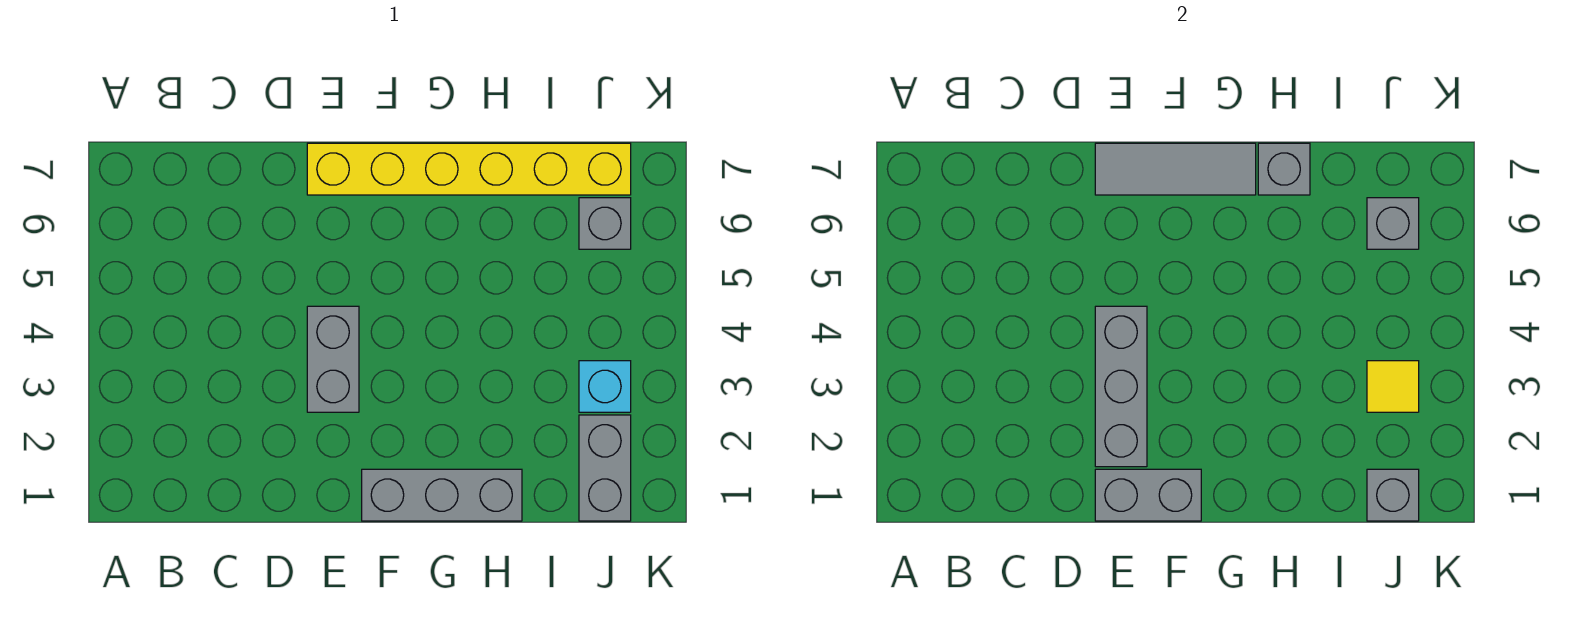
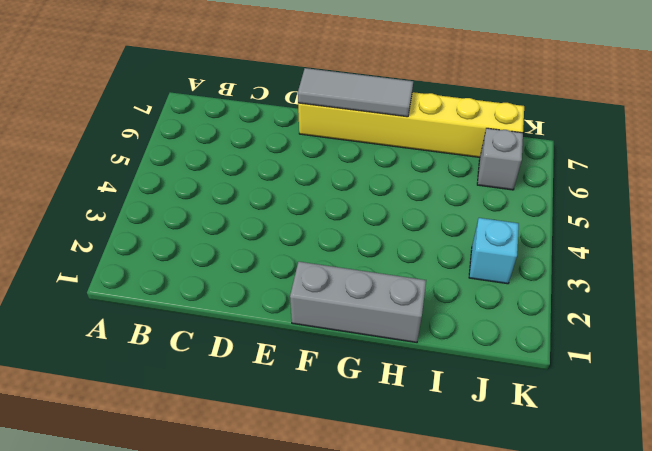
none -> grey 1x2 brick [307,306,359,412]
none -> grey 1x2 brick [579,415,631,521]
none -> grey 1x2 brick [1095,469,1201,521]

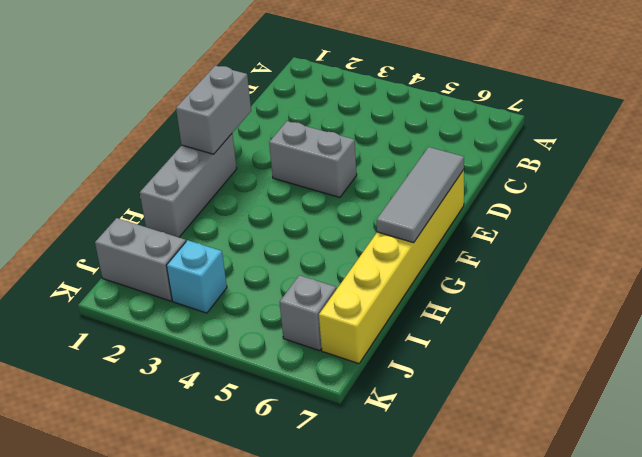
none -> grey 1x3 brick [1095,306,1147,467]
none -> grey 1x1 brick [1258,143,1310,195]
none -> grey 1x1 brick [1367,469,1419,521]

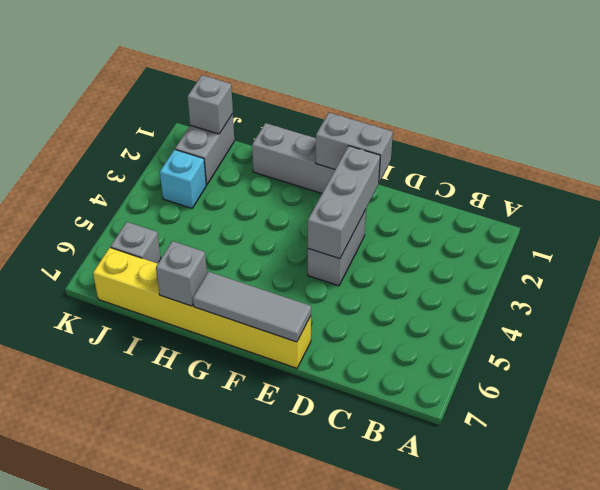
none -> yellow 1x1 tile [1367,361,1419,412]
none -> grey 1x1 brick [1367,198,1419,249]

